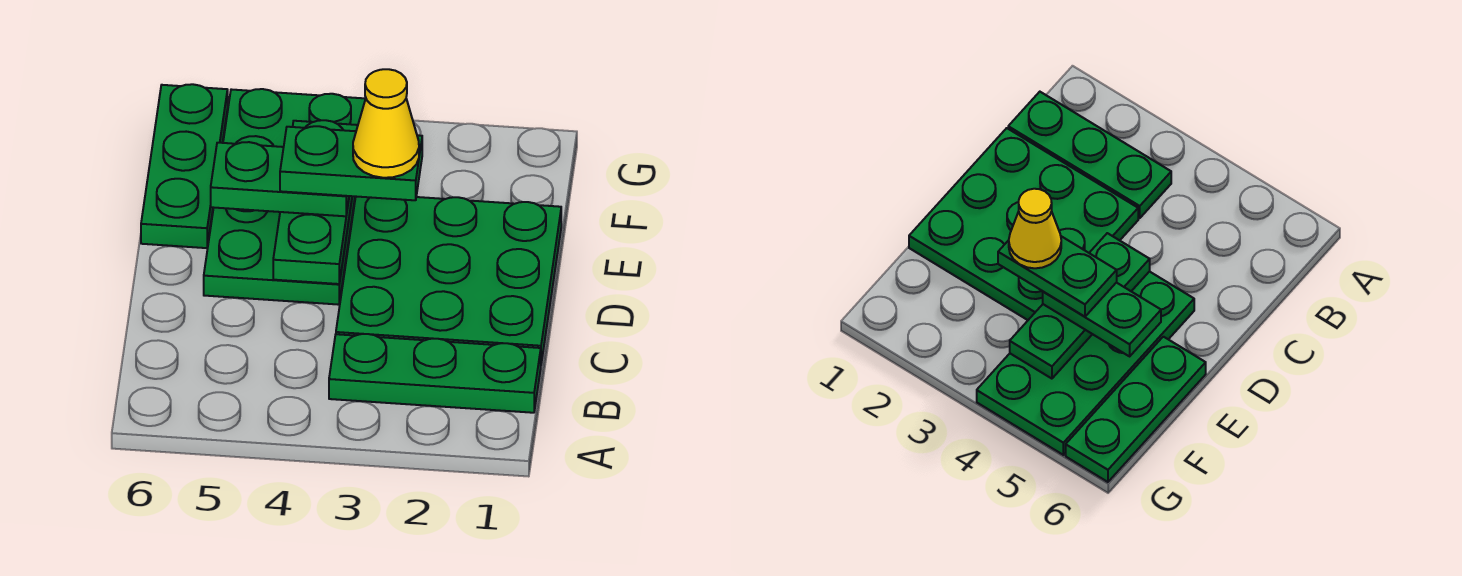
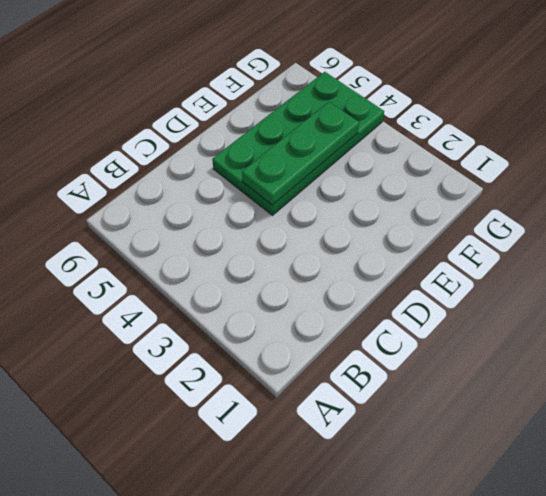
none -> green 1x3 plate [329,334,541,413]
none -> green 3x3 plate [336,197,561,363]

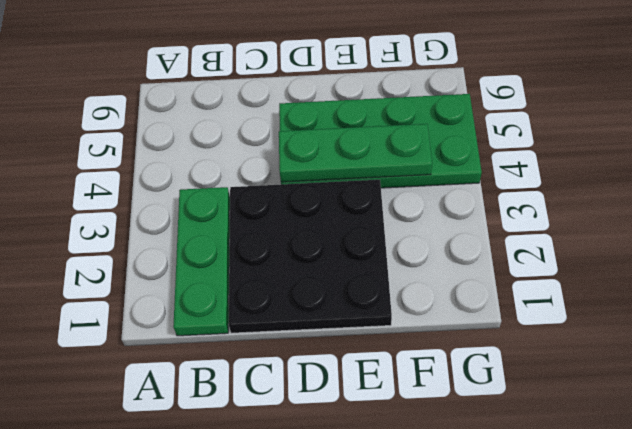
black 3x3 plate [229,180,392,333] -> green 3x3 plate [336,197,561,363]
none -> green 1x3 plate [141,84,228,248]
none -> green 1x2 plate [211,142,349,216]

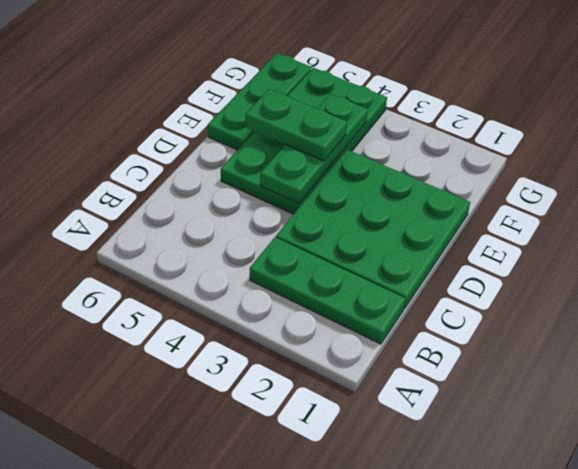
none -> green 1x2 plate [280,126,422,200]
none -> yellow 1x1 cone [353,69,419,178]

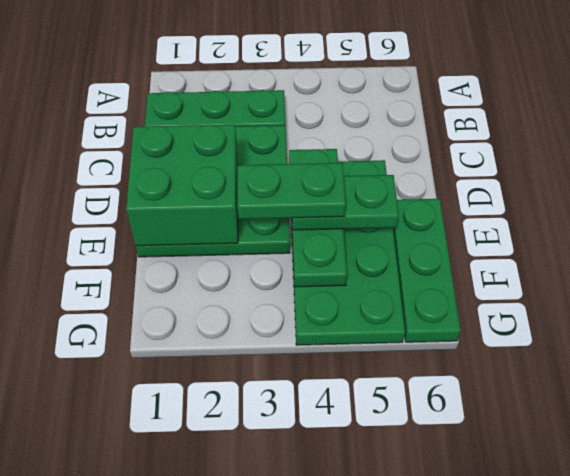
green 2x2 brick [126,125,238,246] -> none
none -> yellow 1x1 cone [353,69,419,178]

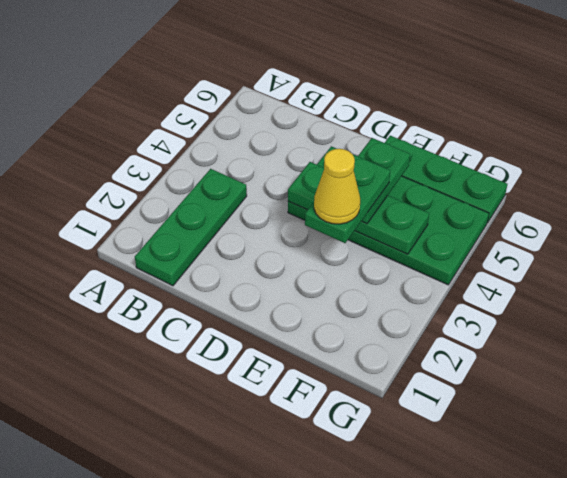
none -> green 3x3 plate [336,197,561,363]

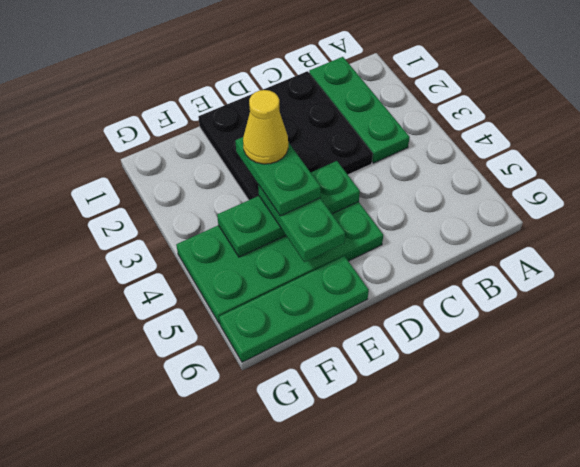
black 3x3 plate [198,71,373,200] -> green 3x3 plate [336,197,561,363]

